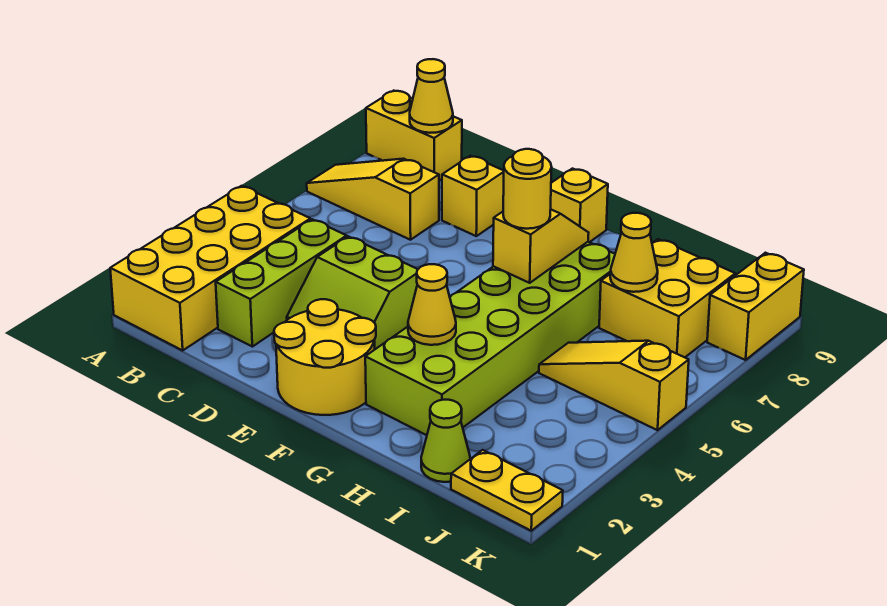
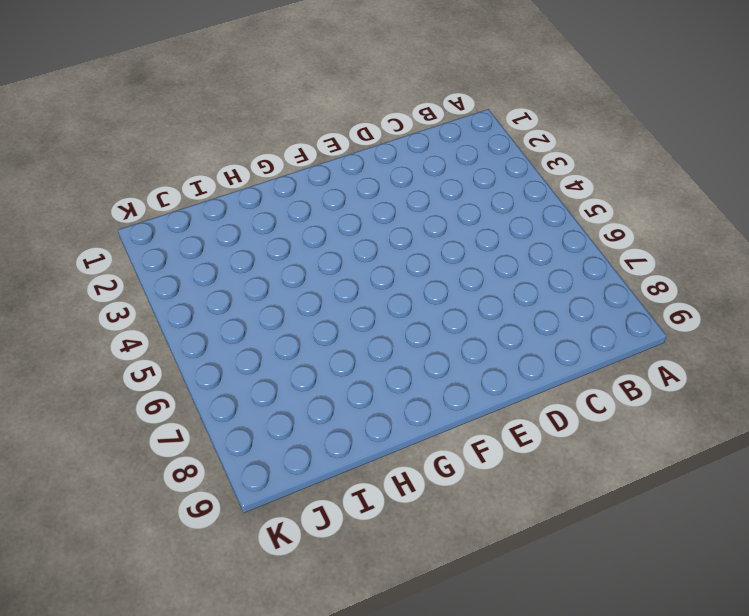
none -> yellow 2x4 brick [110,186,310,350]
none -> yellow 1x3 slope [307,159,439,240]
none -> yellow 1x2 brick [366,91,462,181]

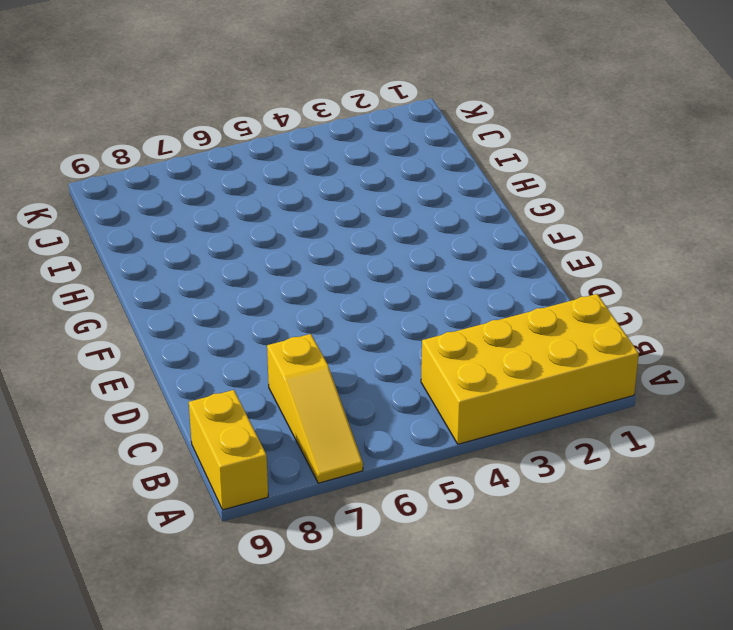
none -> lime 1x3 brick [216,219,347,347]
none -> lime 2x2 slope [287,236,418,349]
none -> yellow 1x1 brick [442,156,504,236]

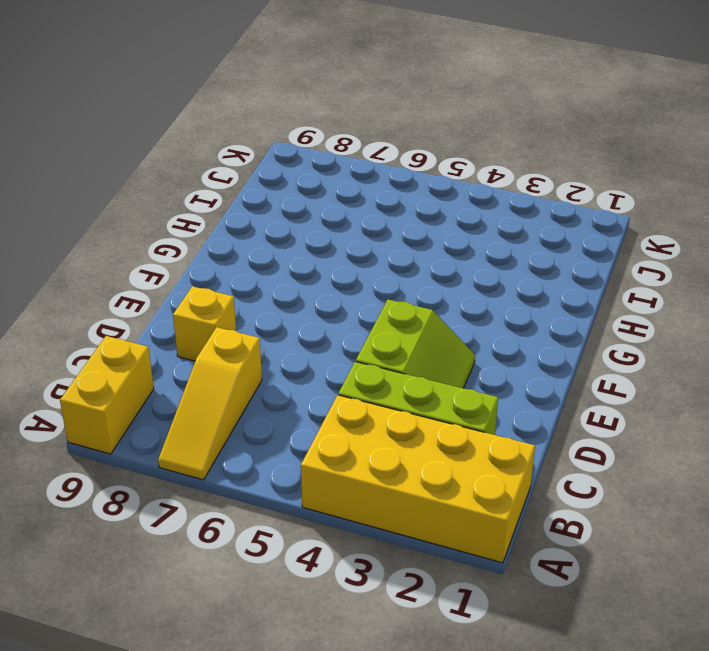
none -> yellow 2x2 round brick [274,299,376,415]
none -> yellow 1x1 brick [551,169,608,242]
none -> lime 2x6 brick [365,242,615,435]

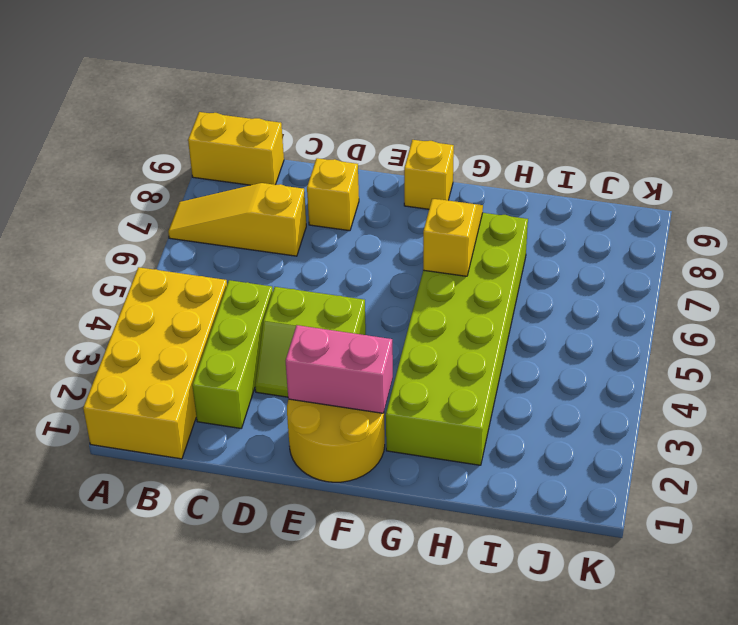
pink 1x2 brick [286,325,393,413] -> none
none -> lime 1x1 cone [421,400,470,482]
none -> yellow 1x3 slope [539,341,689,430]
none -> yellow 2x2 brick [599,239,735,357]

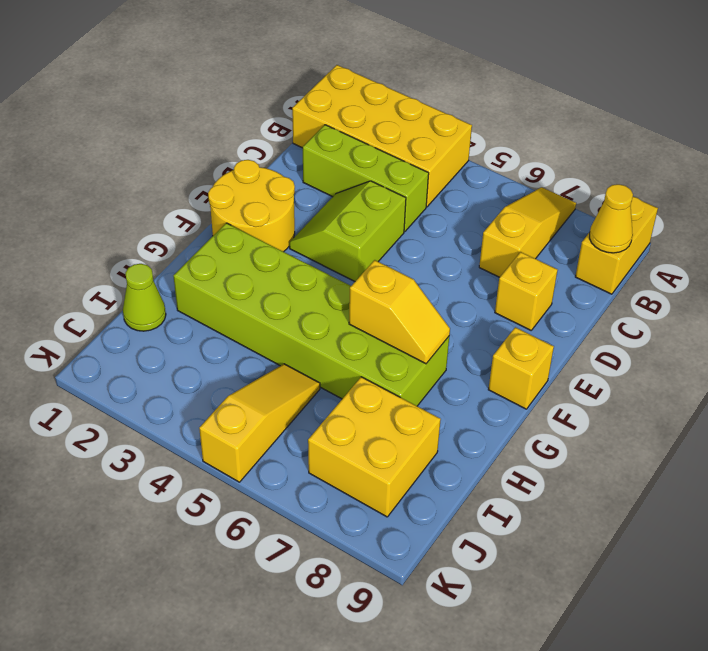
none -> yellow 1x2 plate [451,450,563,531]
none -> yellow 1x2 brick [707,253,804,360]
none -> yellow 1x1 cone [408,264,456,345]

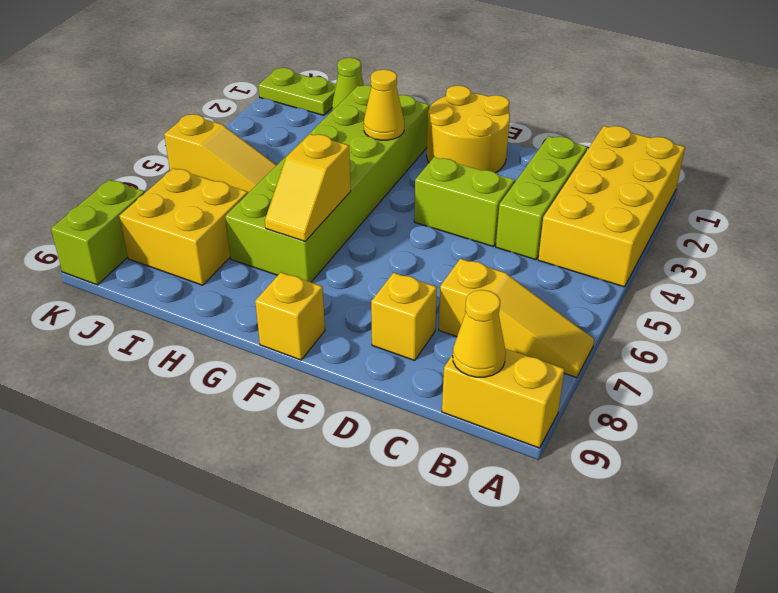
lime 1x2 plate [258,68,336,115] -> yellow 1x2 plate [451,450,563,531]
lime 1x2 brick [51,180,145,285] -> yellow 1x2 brick [707,253,804,360]
none -> yellow 1x1 cone [610,213,658,292]
none -> yellow 1x1 round brick [503,149,551,229]

